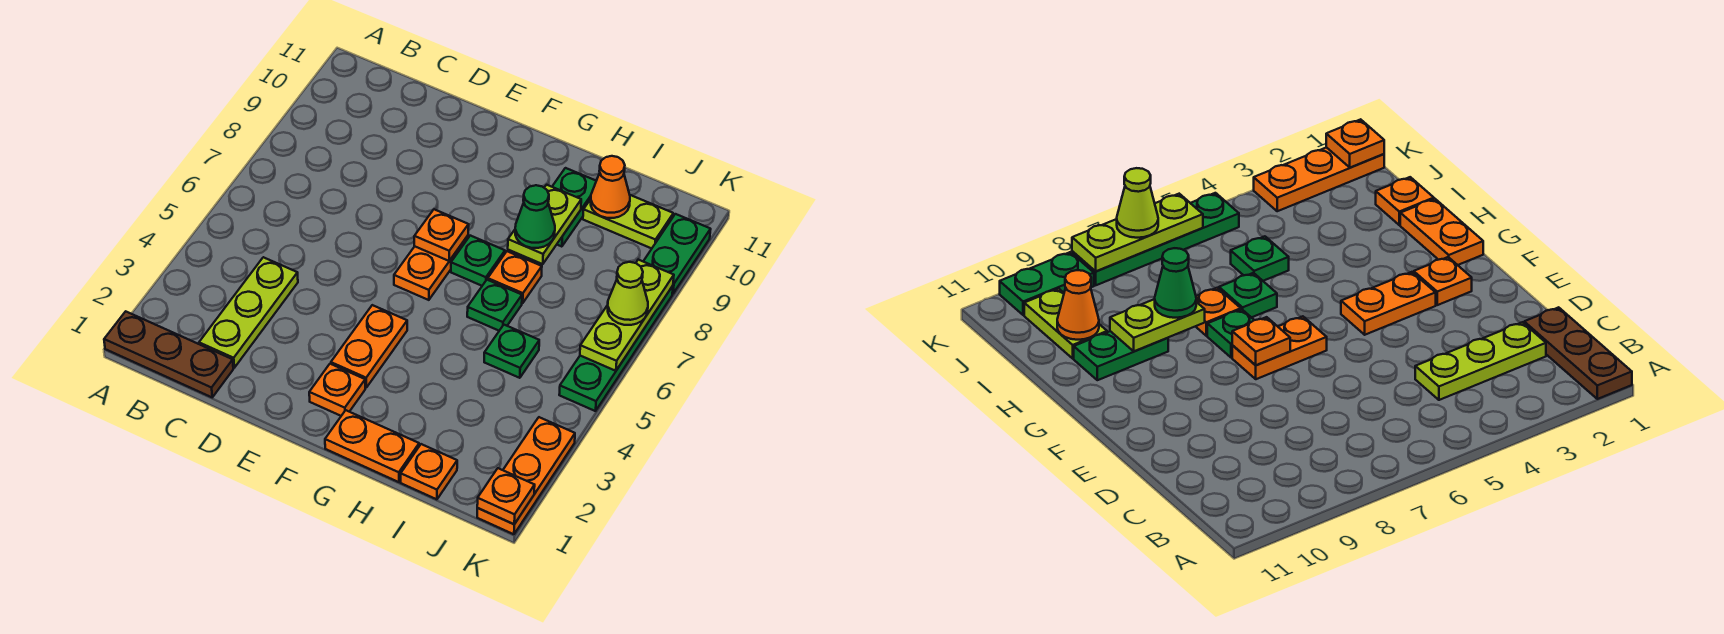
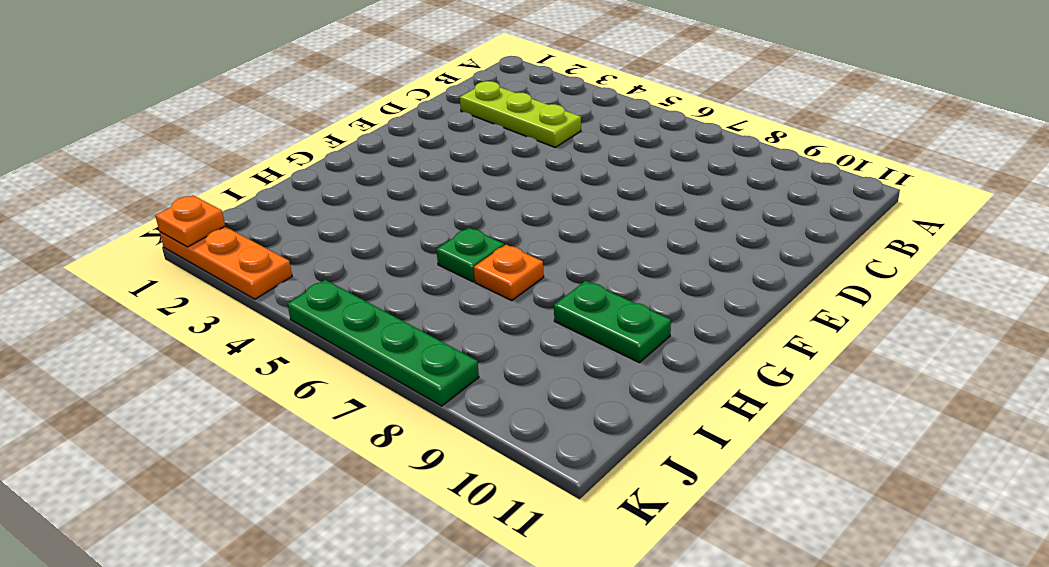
none -> brown 1x3 plate [104,311,233,397]
none -> orange 1x1 plate [309,364,365,416]
none -> orange 1x2 plate [331,305,407,387]

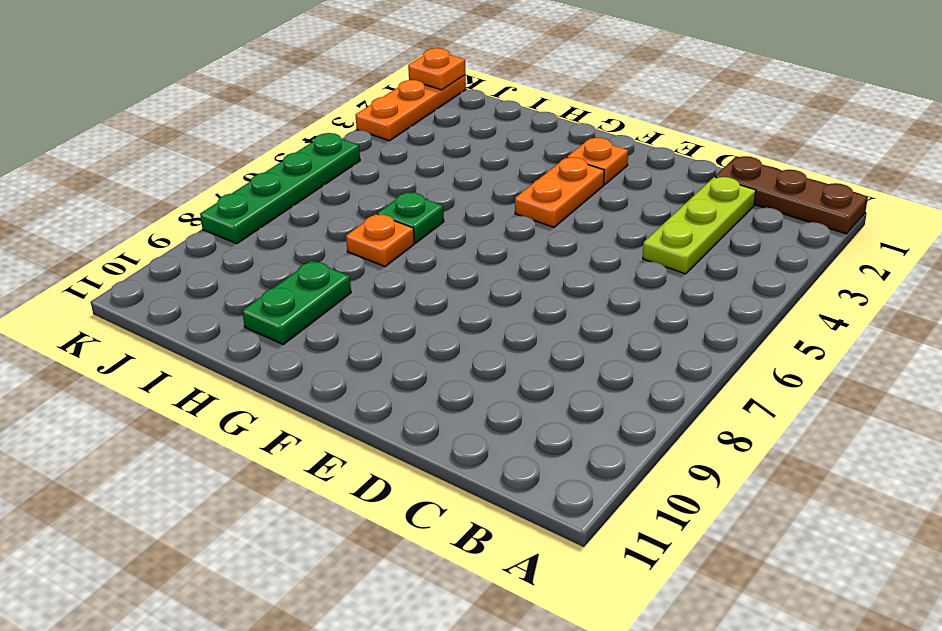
none -> orange 1x2 plate [394,236,468,300]
none -> orange 1x2 plate [325,410,419,482]
none -> green 1x1 plate [451,236,505,286]

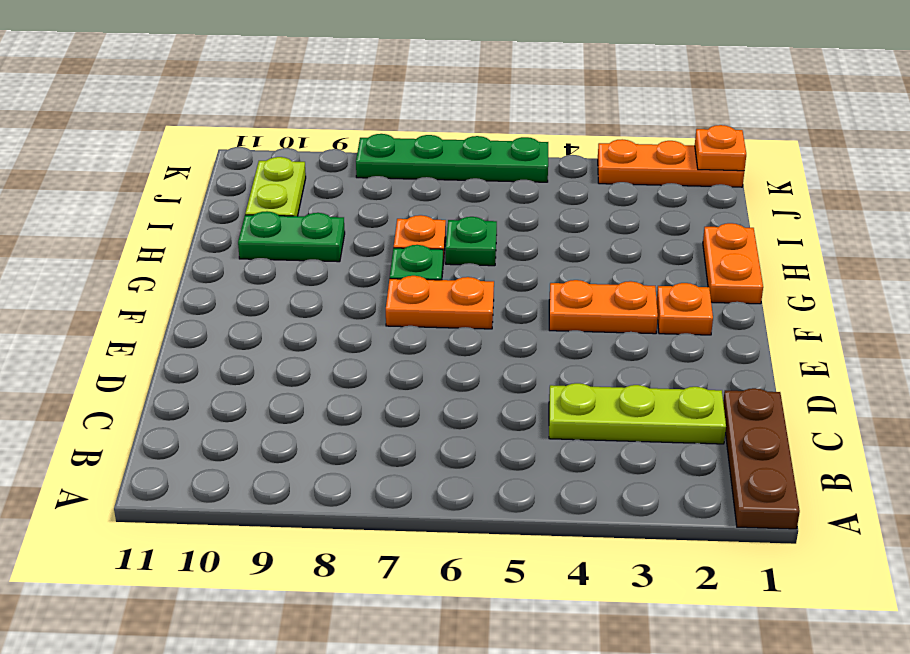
none -> orange 1x1 plate [401,444,457,499]
none -> green 1x1 plate [484,325,539,378]
none -> green 1x2 plate [643,214,711,294]

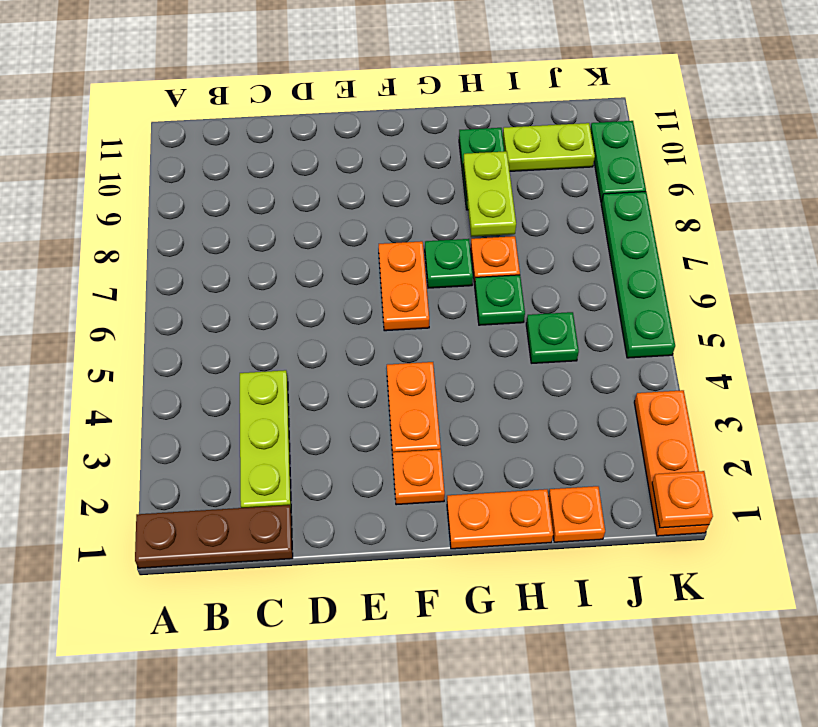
none -> orange 1x1 plate [414,209,469,261]
none -> orange 1x1 cone [591,156,630,218]
none -> lime 1x3 plate [580,260,674,371]

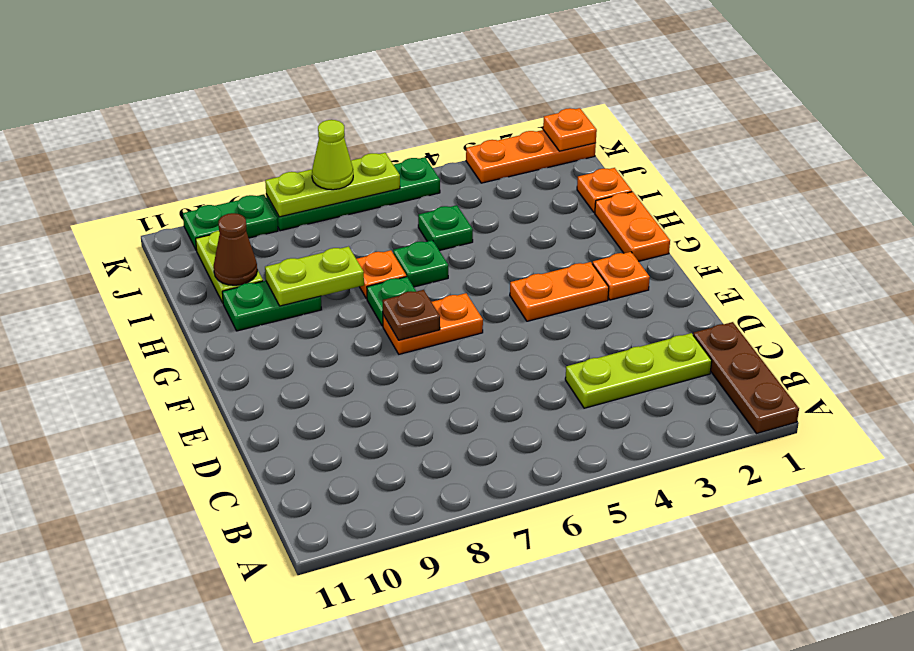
brown 1x1 plate [383,290,440,340] -> orange 1x1 plate [414,209,469,261]
brown 1x1 cone [214,213,257,285] -> orange 1x1 cone [591,156,630,218]
none -> green 1x1 cone [515,185,555,248]

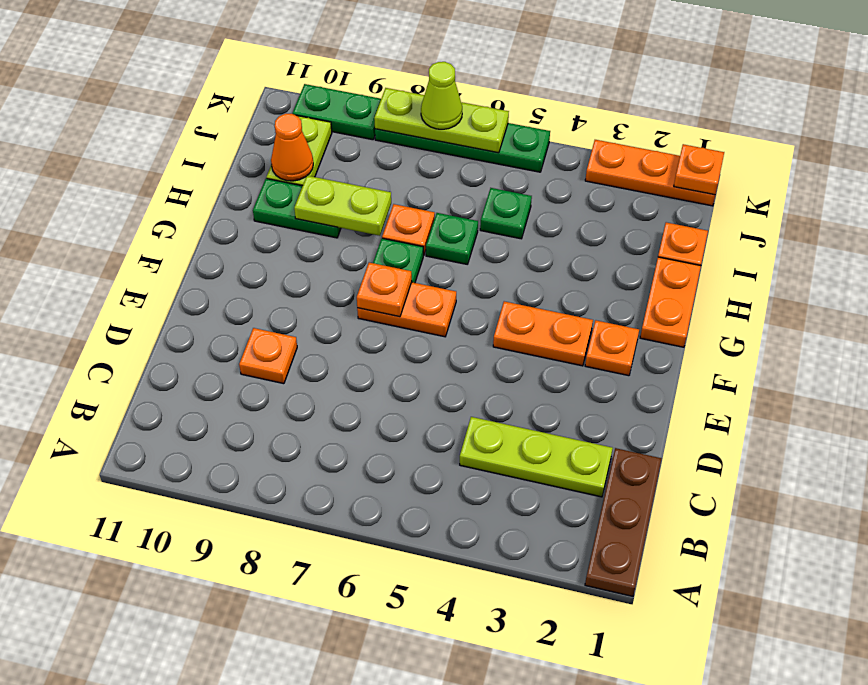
orange 1x1 plate [239,328,297,384] -> none
none -> green 1x1 cone [515,185,555,248]

